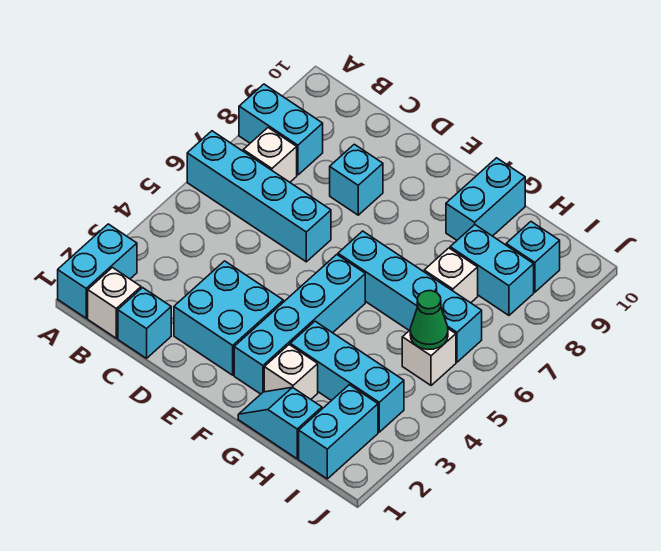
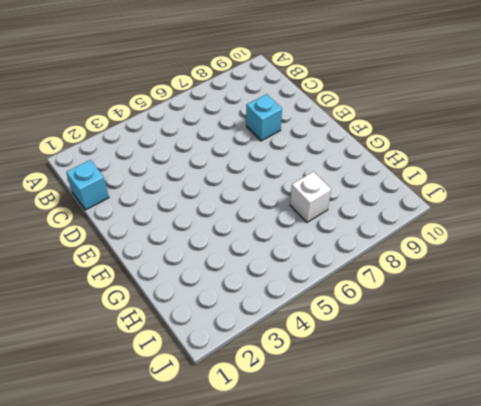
none -> cyan 1x2 brick [58,224,137,318]
none -> cyan 1x4 brick [187,131,331,262]
none -> cyan 1x2 brick [239,84,323,175]

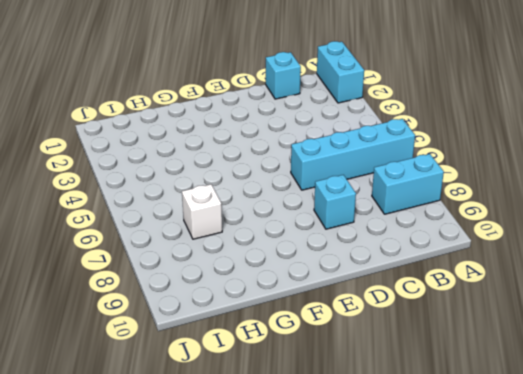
none -> white 1x1 brick [88,268,141,338]
none -> white 1x1 brick [243,128,297,182]
none -> cyan 2x2 brick [174,261,283,375]

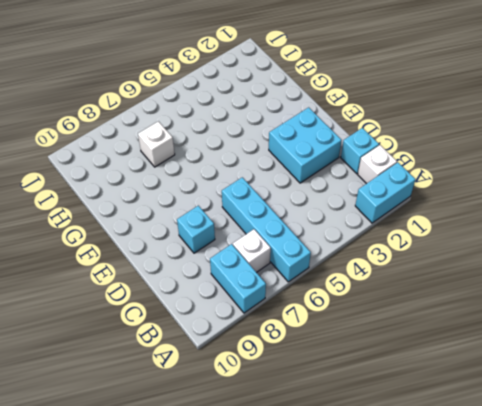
none -> cyan 1x4 brick [234,255,365,394]
none -> cyan 1x4 brick [338,231,482,362]
none -> cyan 1x2 slope [238,387,322,459]

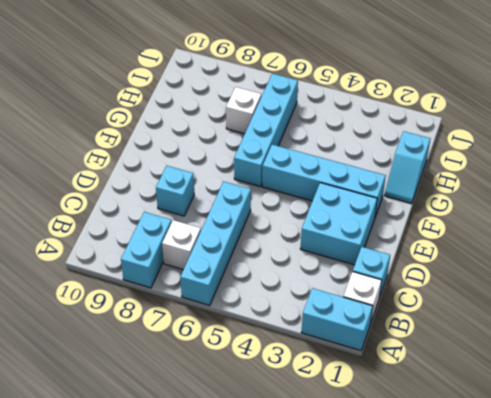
none -> white 1x1 brick [264,345,318,399]
none -> cyan 1x3 brick [290,321,404,432]
none -> cyan 1x2 brick [446,158,525,240]

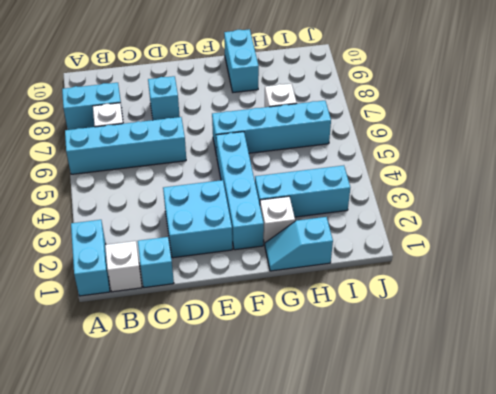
none -> cyan 1x2 brick [450,225,534,315]
none -> cyan 1x2 brick [299,385,378,479]
none -> white 1x1 brick [402,329,456,385]

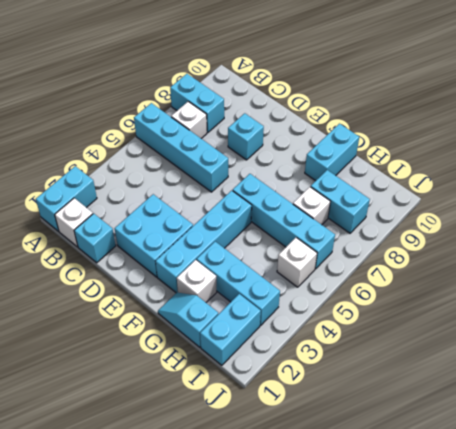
none -> cyan 1x1 brick [506,222,560,292]
none -> green 1x1 cone [410,291,448,350]

